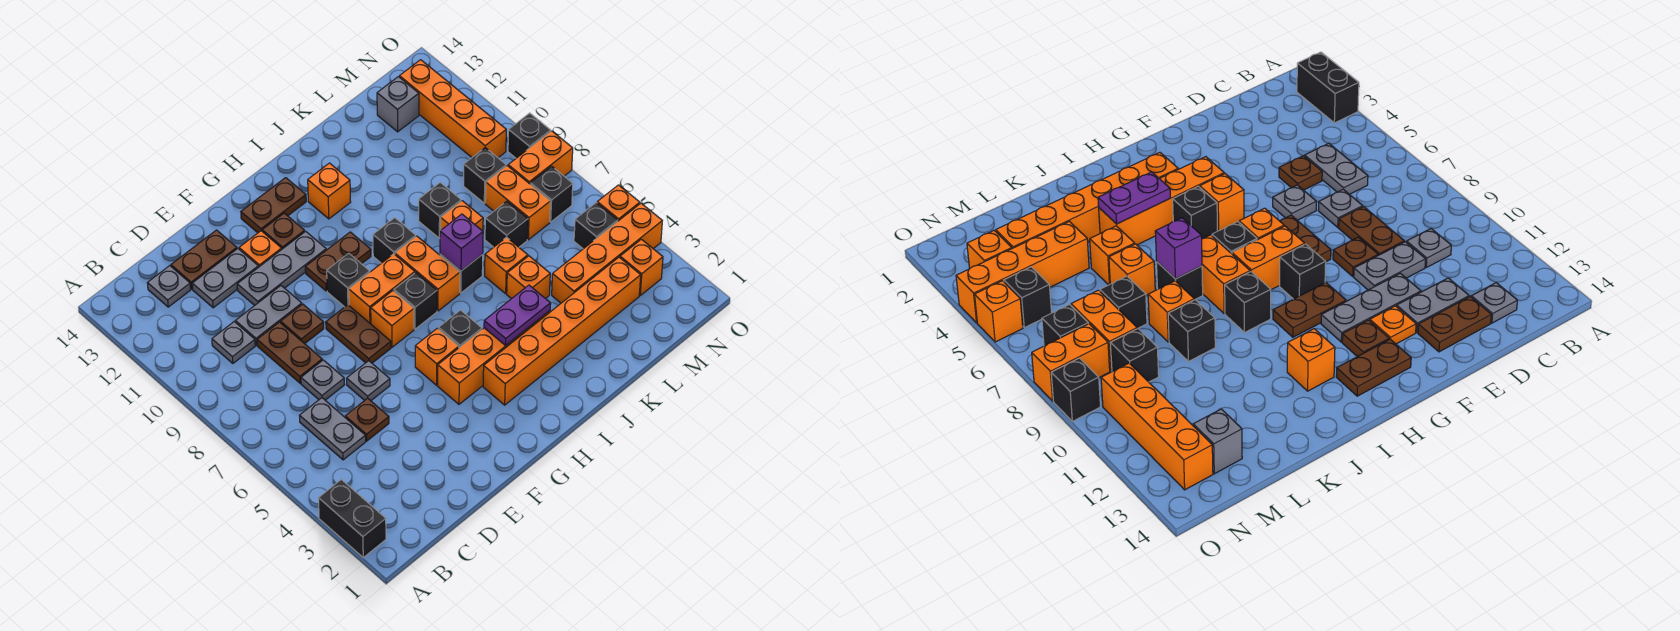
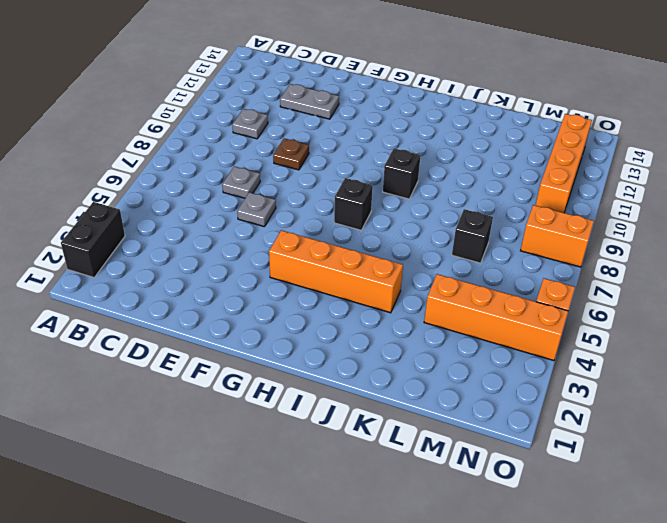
none -> grey 1x2 plate [300,398,366,460]
none -> grey 1x1 plate [147,266,191,307]
none -> brown 1x1 plate [345,398,389,441]
none -> brown 1x2 plate [257,322,322,383]

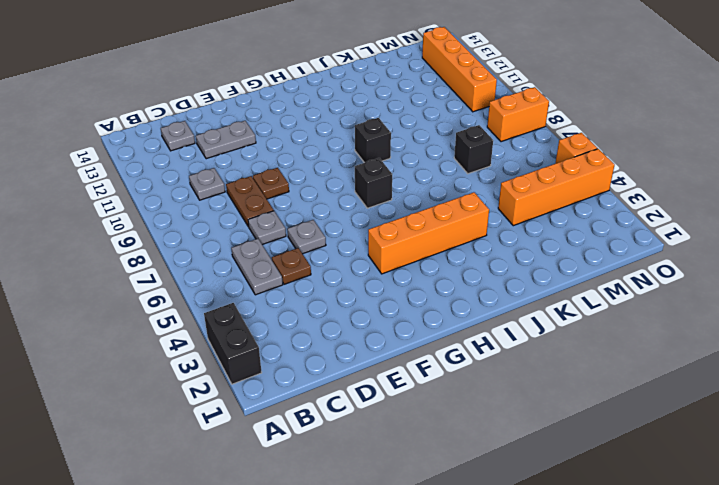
none -> grey 1x2 plate [235,286,302,345]
none -> brown 1x2 plate [171,230,237,289]
none -> grey 1x3 plate [237,231,326,306]
none -> brown 1x2 plate [326,305,391,363]

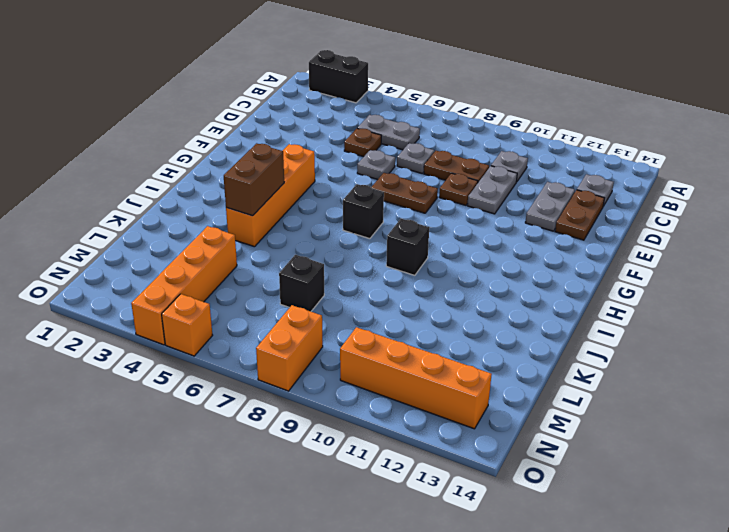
brown 1x2 brick [224,143,284,216] -> purple 1x2 plate [484,285,551,345]
none -> grey 1x3 plate [237,231,326,306]
none -> orange 1x1 plate [239,231,282,267]
none -> orange 1x1 brick [415,328,459,385]
none -> orange 1x1 brick [371,291,414,347]

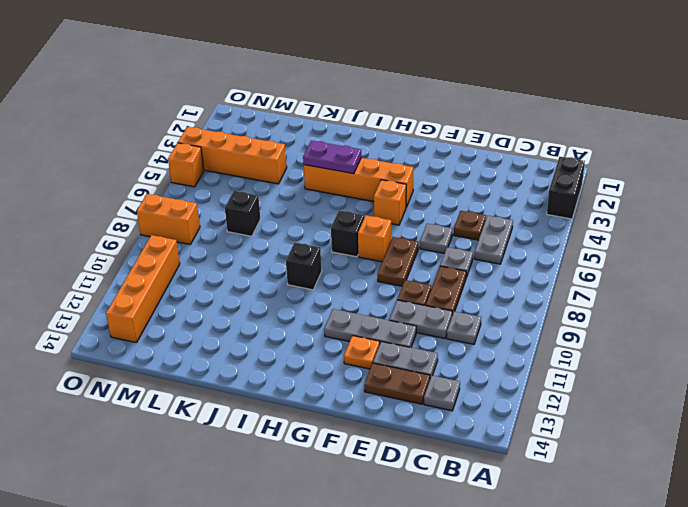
none -> orange 1x2 brick [349,254,415,324]
none -> black 1x1 brick [327,253,370,307]
none -> brown 1x2 plate [305,232,371,291]
none -> brown 1x1 plate [262,213,305,249]

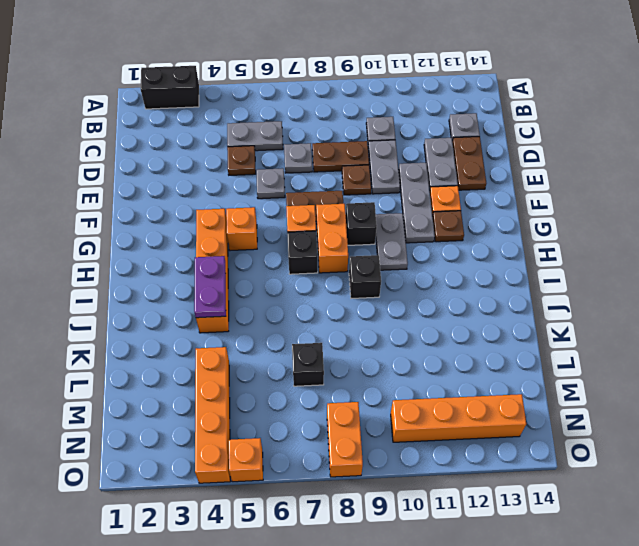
grey 1x2 plate [376,213,408,270] -> brown 1x2 plate [305,232,371,291]
none -> brown 1x2 plate [241,178,306,233]
none -> orange 1x6 brick [483,257,641,405]
none -> black 1x1 brick [439,310,482,347]
none -> orange 1x2 brick [395,236,460,311]

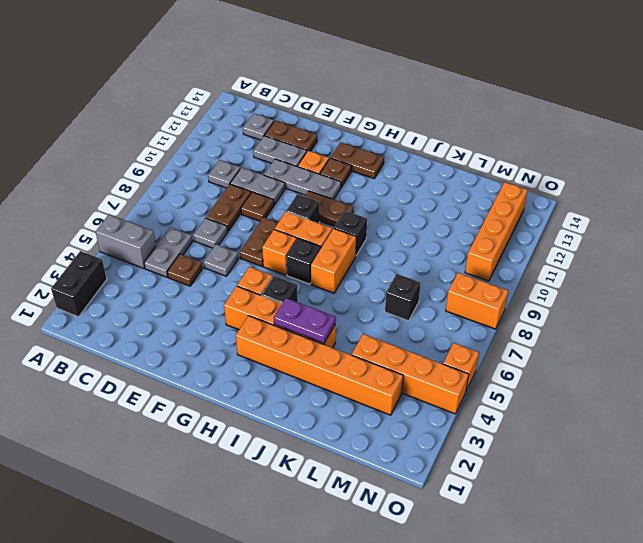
grey 1x2 brick [96,215,156,268] -> none
none -> orange 1x1 brick [308,163,351,219]
none -> black 1x1 brick [440,254,483,293]
none -> orange 1x1 brick [507,256,550,299]
none -> orange 1x1 brick [485,237,528,294]

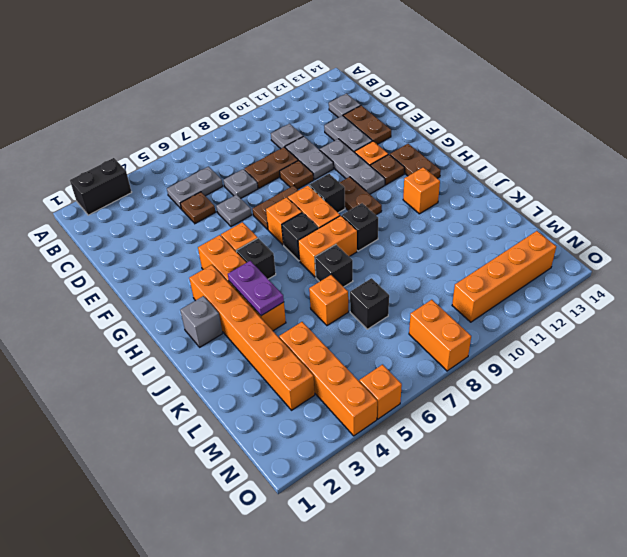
grey 1x1 brick [180,296,223,347] -> grey 1x1 brick moved to [377,77,419,132]
none -> orange 1x1 brick [507,256,550,299]
none -> orange 1x1 brick [441,201,483,231]
none -> black 1x1 brick [419,183,461,238]
none -> orange 1x2 brick [485,166,550,240]

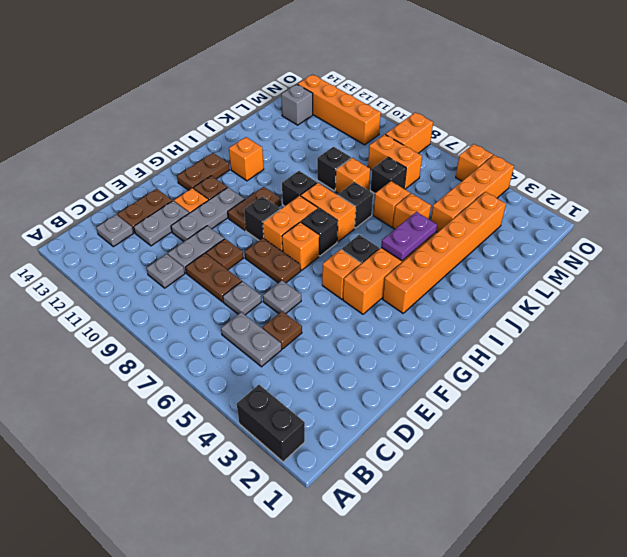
none -> black 1x1 brick [464,148,506,203]
none -> orange 1x1 brick [620,239,663,295]
none -> black 1x1 brick [574,203,618,249]
none -> black 1x1 brick [530,166,573,222]

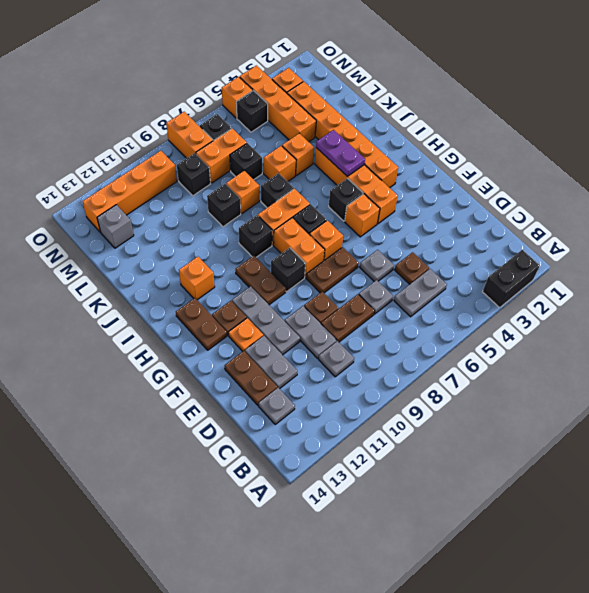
none -> black 1x1 brick [508,113,551,158]
none -> purple 1x1 brick [440,214,483,271]

